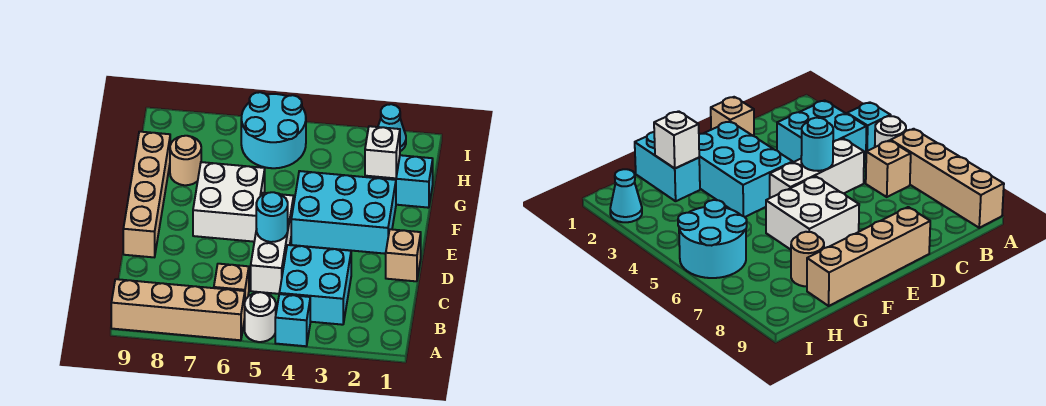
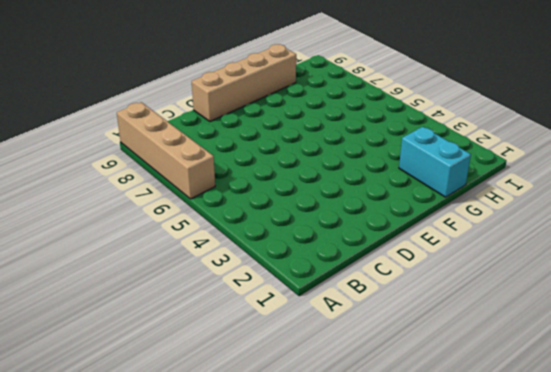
none -> cyan 1x1 brick [275,294,310,346]
none -> white 1x1 round brick [245,292,276,342]
none -> cyan 2x2 brick [279,245,351,325]

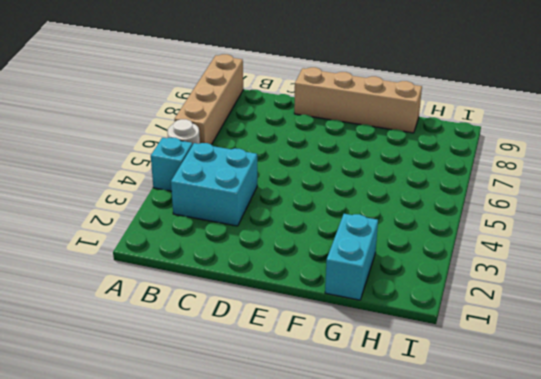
none -> tan 1x1 brick [214,264,249,300]
none -> white 1x3 brick [251,193,294,294]
none -> tan 1x1 brick [386,229,421,281]

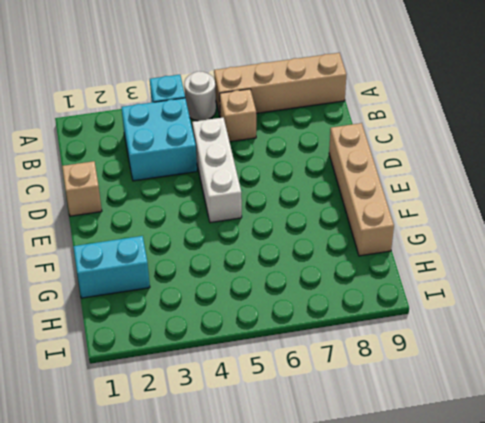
none -> cyan 2x3 brick [291,171,396,254]
none -> white 2x2 brick [193,162,265,242]
none -> tan 1x1 round brick [170,136,201,185]

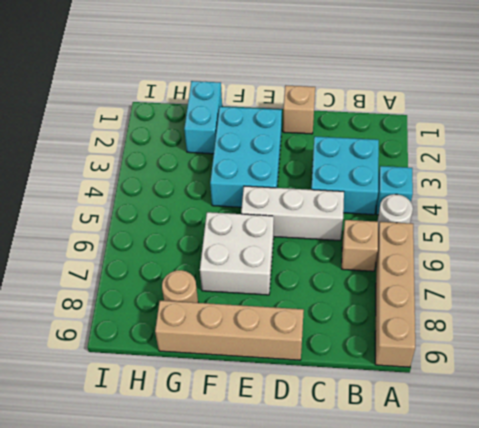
none -> cyan 2x2 round brick [241,92,306,168]
none -> cyan 1x1 cone [378,104,406,151]
none -> cyan 1x1 round brick [256,192,288,242]

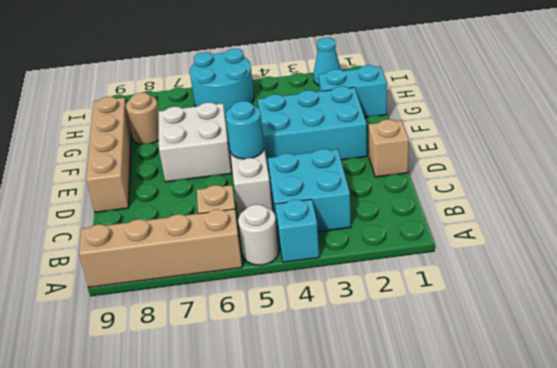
none -> white 1x1 brick [365,126,400,178]

